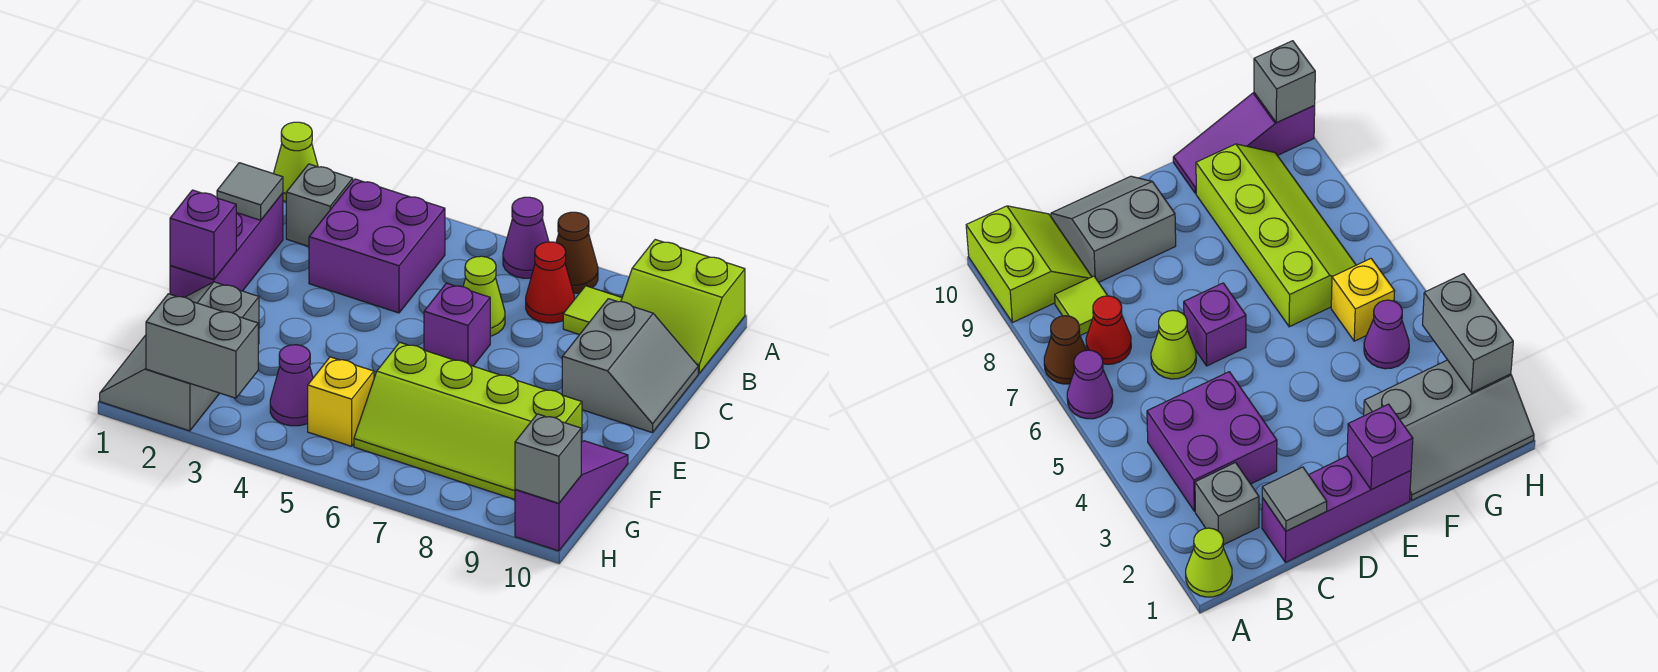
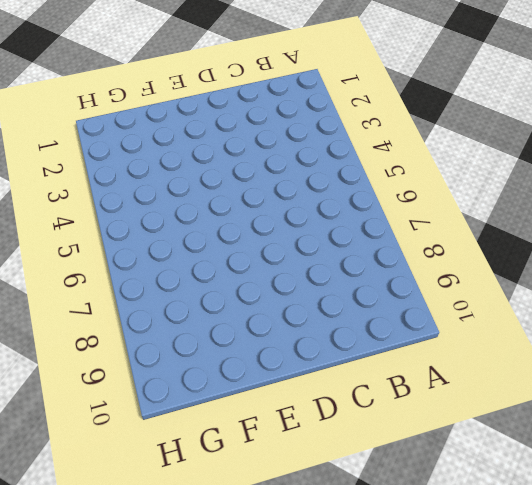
none -> lime 1x1 cone [273,122,318,202]
none -> purple 1x1 cone [503,197,549,278]
none -> brown 1x1 cone [556,212,598,293]

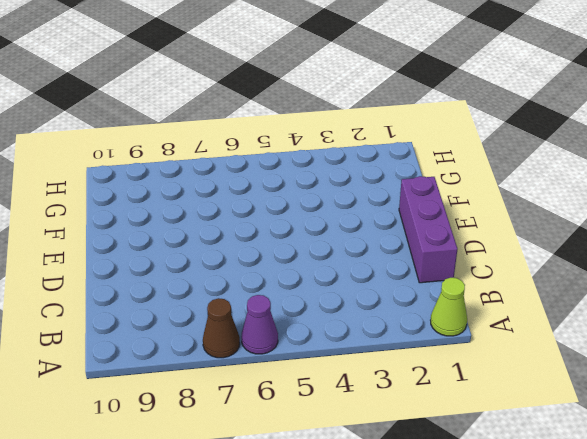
none -> lime 2x2 slope [621,240,745,373]
none -> grey 1x1 brick [286,164,353,246]
none -> purple 2x2 brick [309,179,445,313]

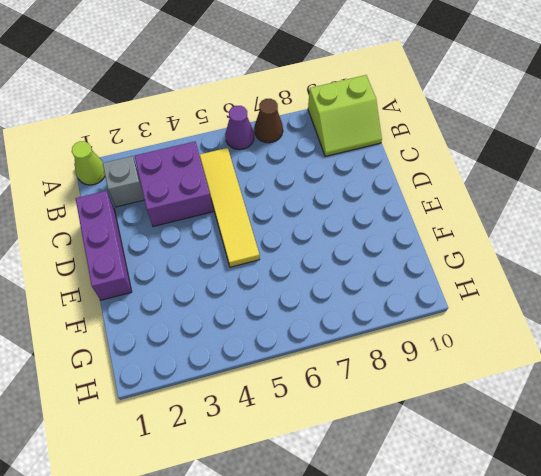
yellow 1x4 tile [199,148,260,267] -> none
none -> red 1x1 cone [526,242,574,323]
none -> lime 1x1 tile [563,286,622,335]
none -> lime 1x1 cone [463,256,505,336]

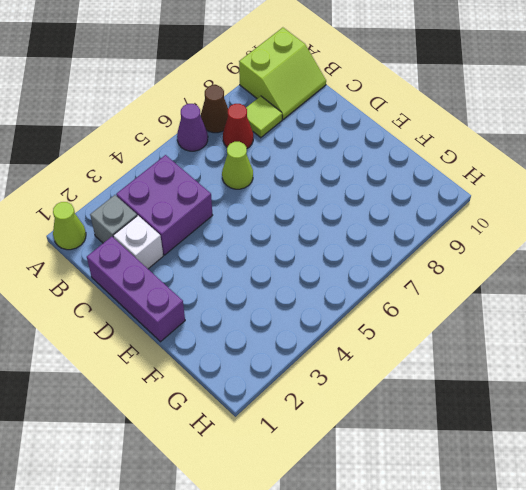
white 1x1 brick [113,216,163,269] -> none
none -> grey 2x2 slope [562,299,698,433]
none -> purple 1x1 brick [424,283,490,366]
none -> grey 2x3 slope [100,282,259,431]

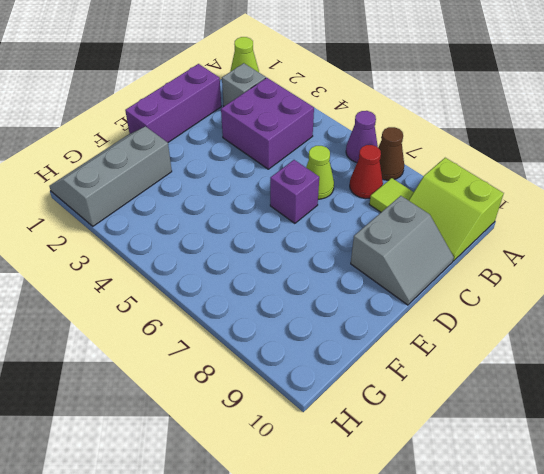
none -> lime 2x4 slope [354,342,582,499]
none -> purple 1x3 slope [515,441,628,551]
none -> purple 1x1 cone [270,345,313,426]

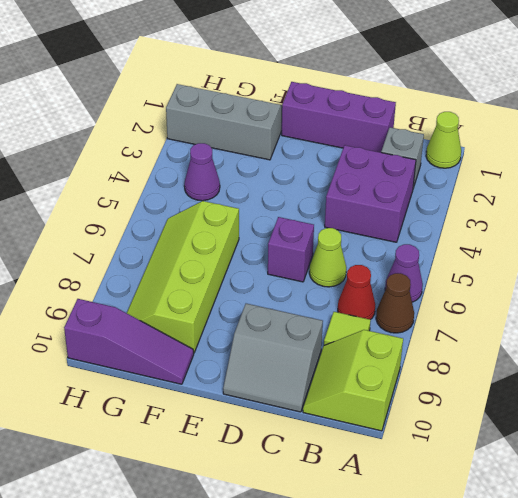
none -> yellow 1x1 brick [308,357,374,446]
none -> grey 1x1 tile [217,163,283,220]
none -> purple 1x1 brick [170,190,236,279]

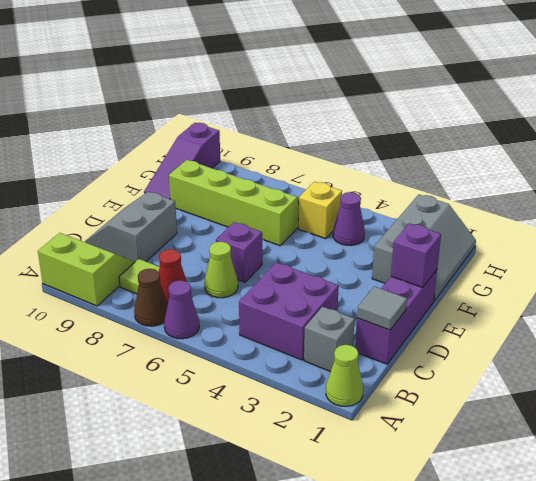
none -> grey 1x2 brick [146,294,258,398]
none -> grey 1x1 brick [515,414,581,503]

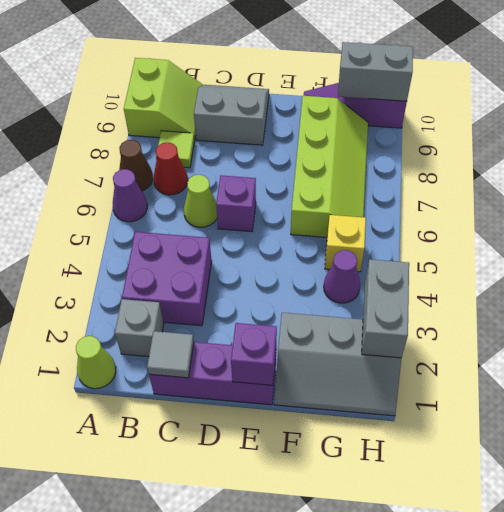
grey 1x2 brick [338,42,413,101] -> grey 1x1 brick [515,414,581,503]

